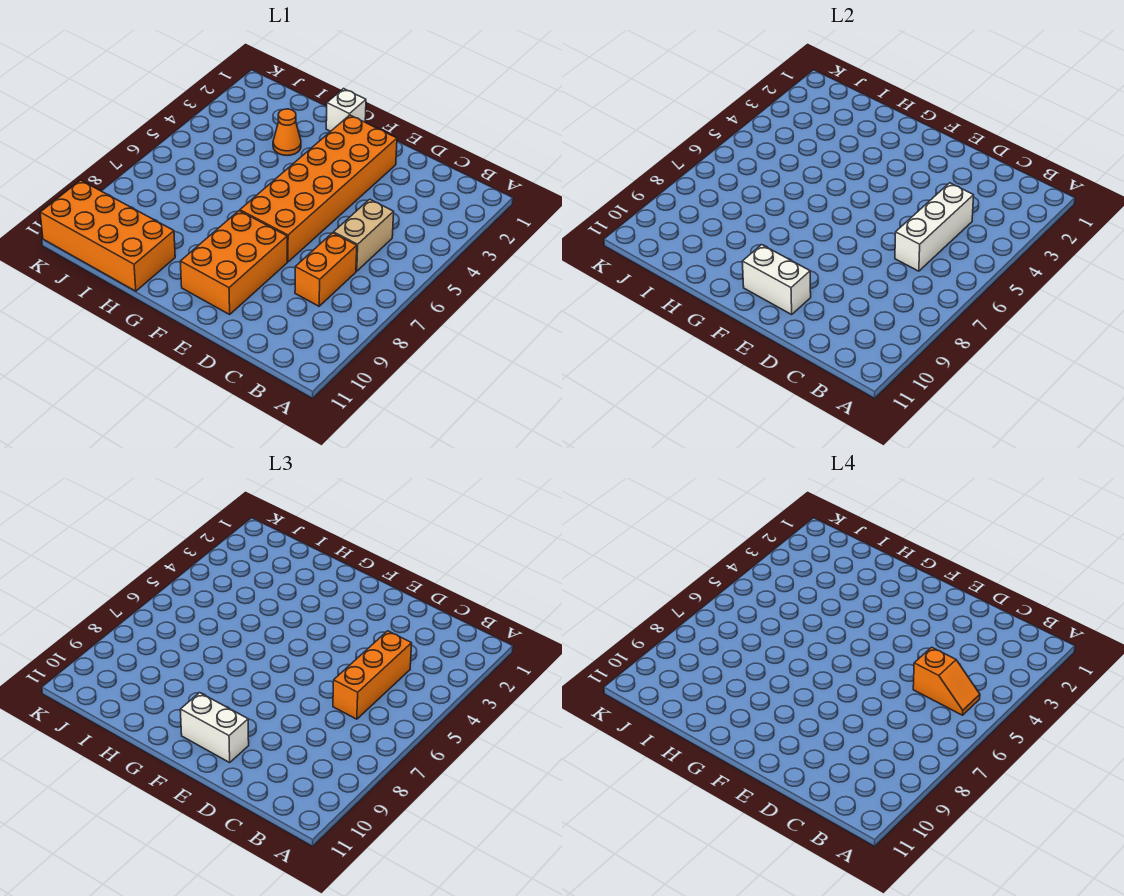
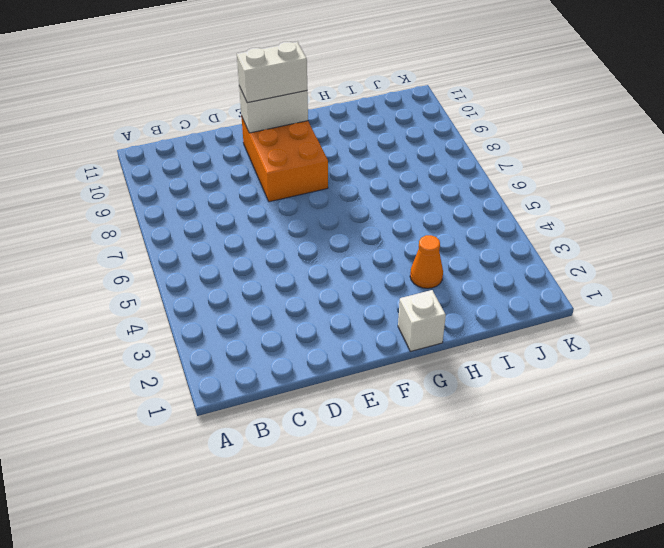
none -> tan 1x2 brick [334,199,394,271]
none -> orange 1x2 brick [295,233,357,306]
none -> orange 2x6 brick [240,115,397,262]

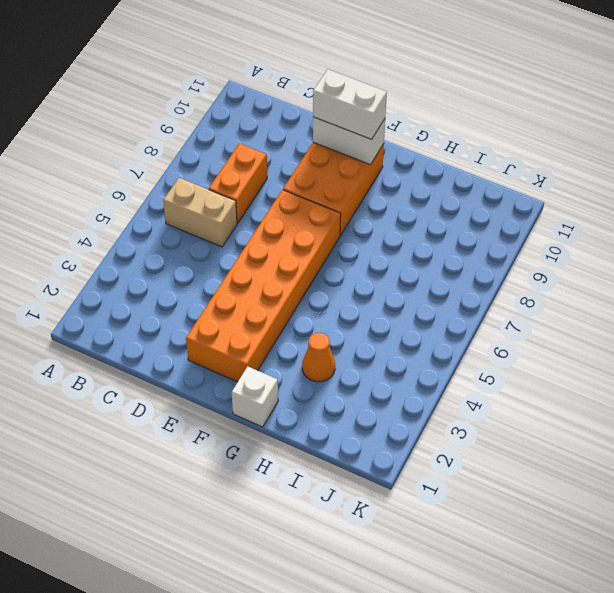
tan 1x2 brick [163,178,237,247] -> tan 1x2 brick turned to [334,199,394,271]
none -> orange 2x4 brick [40,180,175,291]
none -> white 1x3 brick [895,183,974,271]
none -> orange 1x3 brick [333,631,412,719]

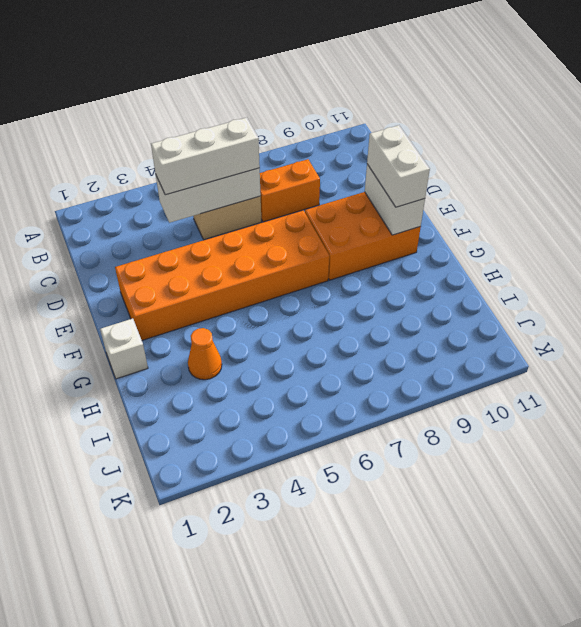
white 1x3 brick [151,118,260,195] -> orange 1x3 brick [333,631,412,719]
none -> orange 2x4 brick [40,180,175,291]
none -> orange 1x2 slope [913,647,980,715]

